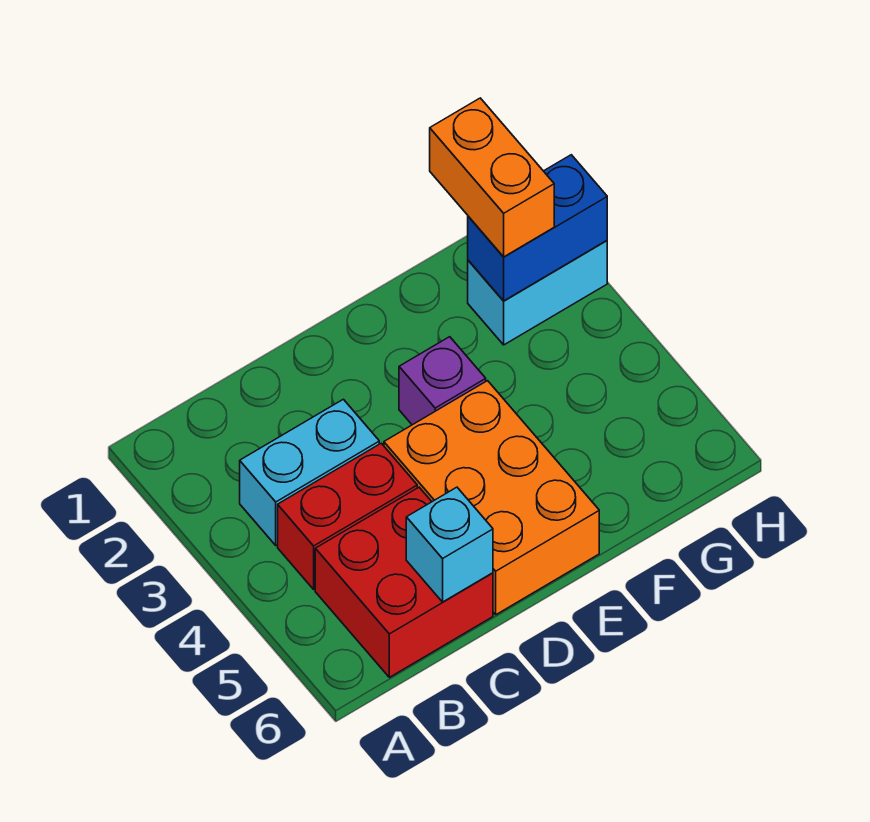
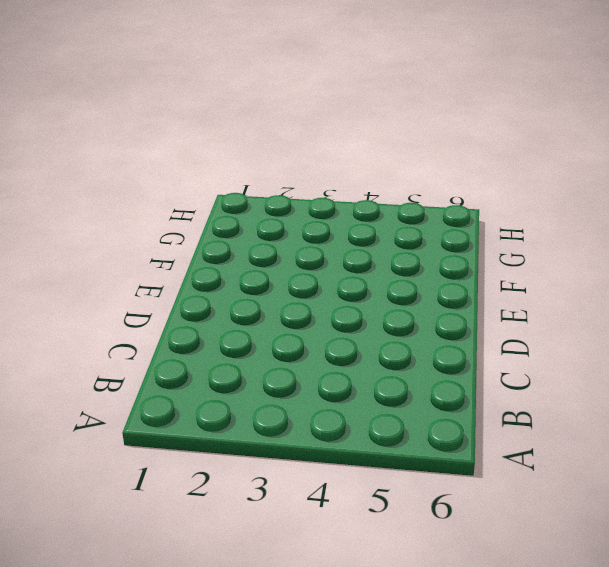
none -> cyan 1x2 brick [240,399,379,545]
none -> red 1x2 brick [278,443,417,589]

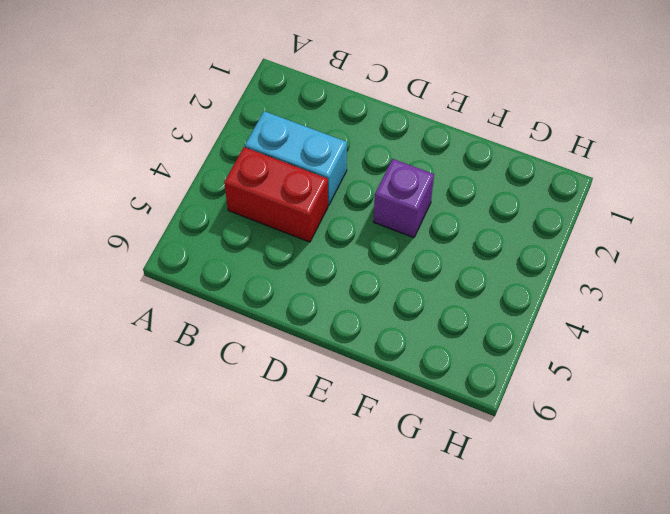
none -> red 2x2 brick [315,487,493,677]
none -> orange 2x3 brick [384,381,599,615]

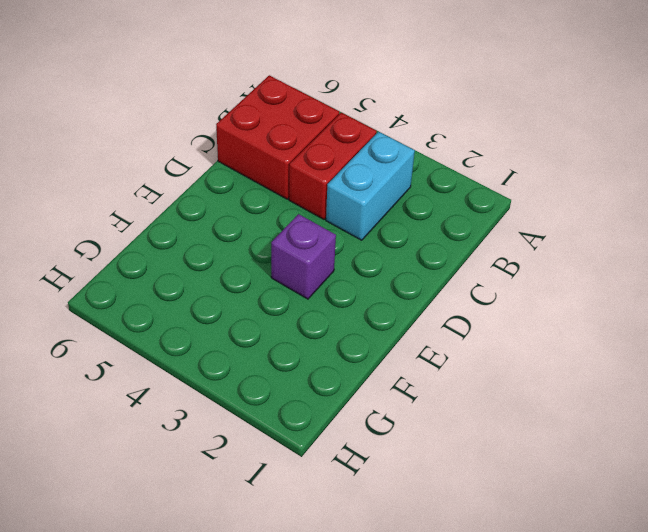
none -> orange 2x3 brick [384,381,599,615]
none -> cyan 1x2 brick [468,241,607,345]

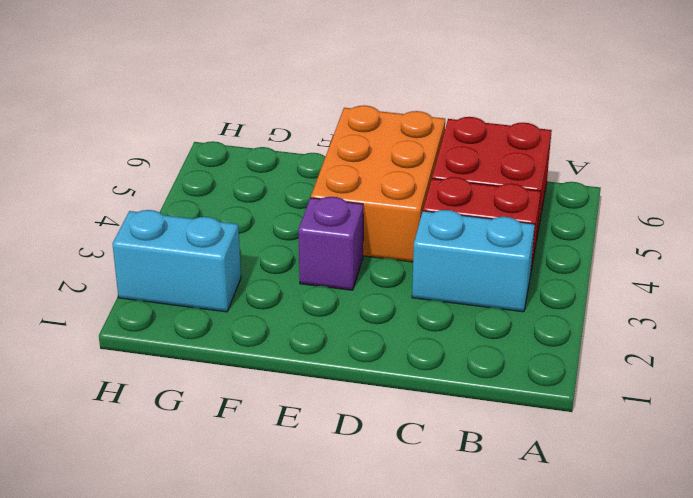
none -> cyan 1x1 brick [406,487,493,602]
none -> blue 1x2 brick [468,155,607,301]

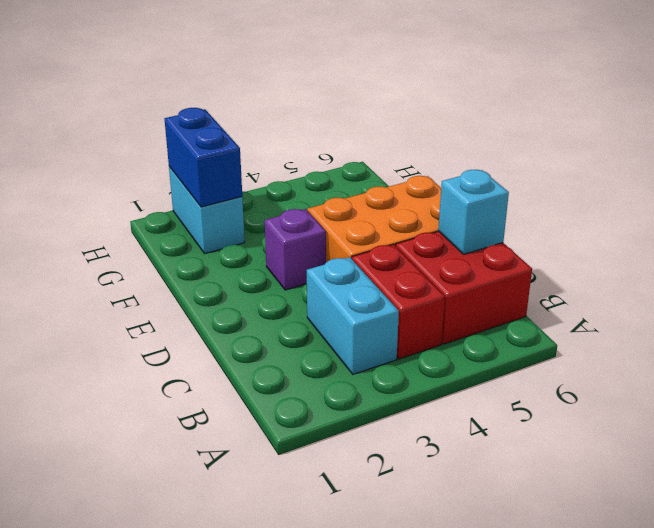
none -> orange 1x2 brick [430,98,554,257]

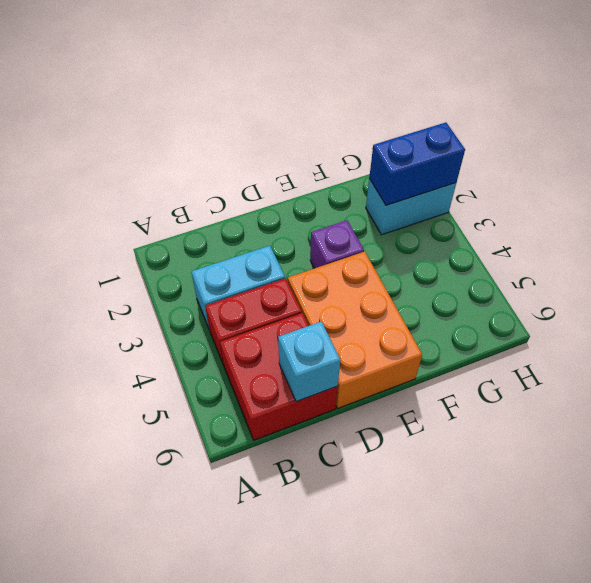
none -> orange 1x2 brick [430,98,554,257]

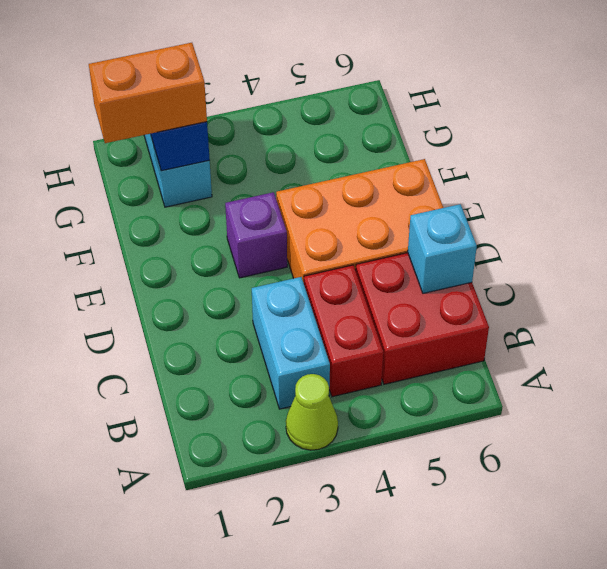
lime 1x1 cone [286,374,338,450] -> none

